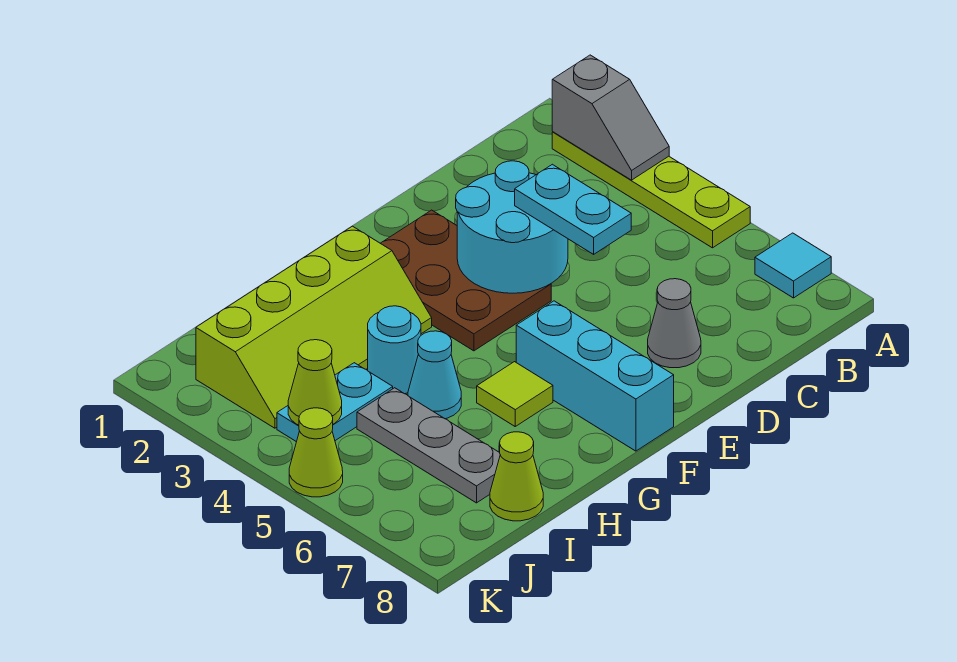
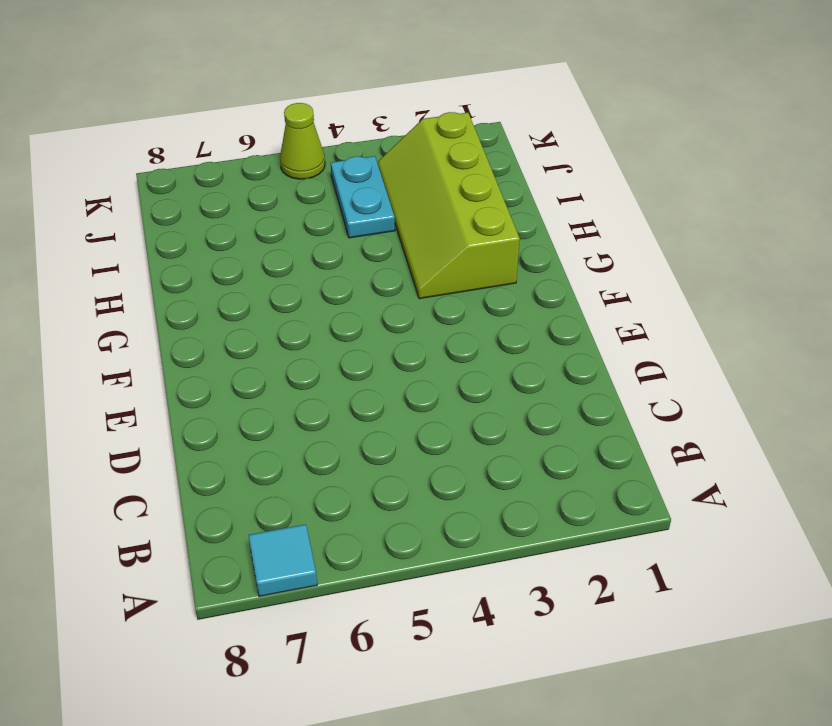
none -> lime 1x4 plate [552,132,750,248]
none -> grey 1x1 cone [648,279,701,368]
none -> brown 2x3 plate [380,210,551,351]

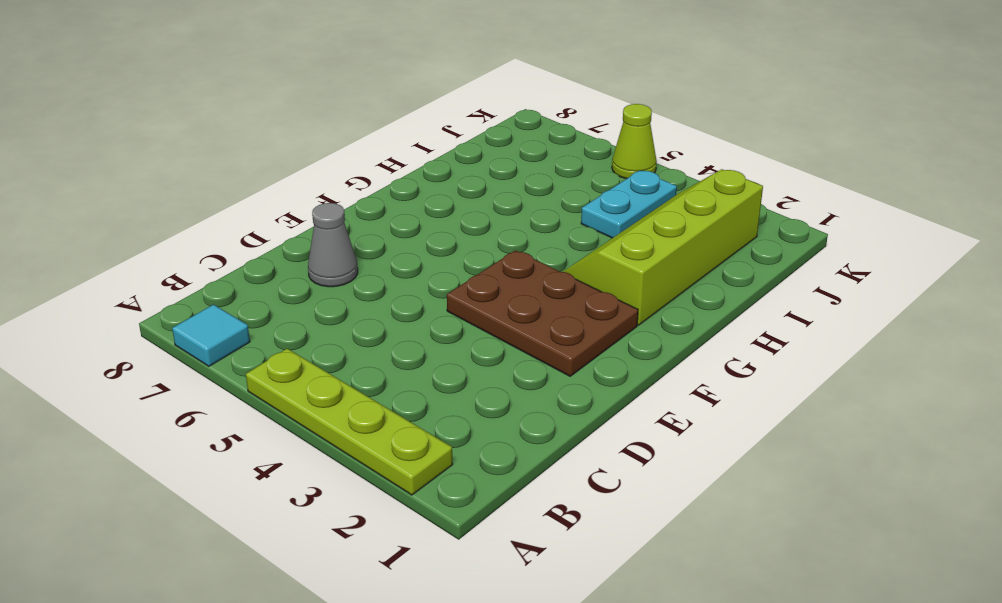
none -> cyan 1x3 brick [516,301,674,451]
none -> lime 1x1 tile [477,362,553,426]
none -> cyan 1x1 round brick [368,306,421,394]

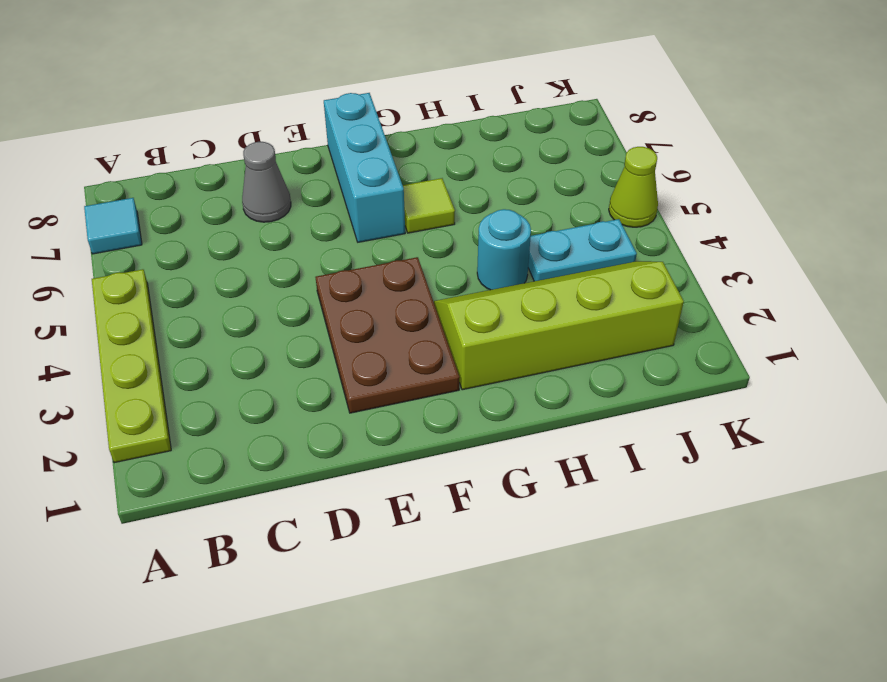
none -> cyan 1x1 cone [408,331,461,419]
none -> grey 1x3 plate [357,388,500,503]
none -> lime 1x1 cone [490,432,543,521]

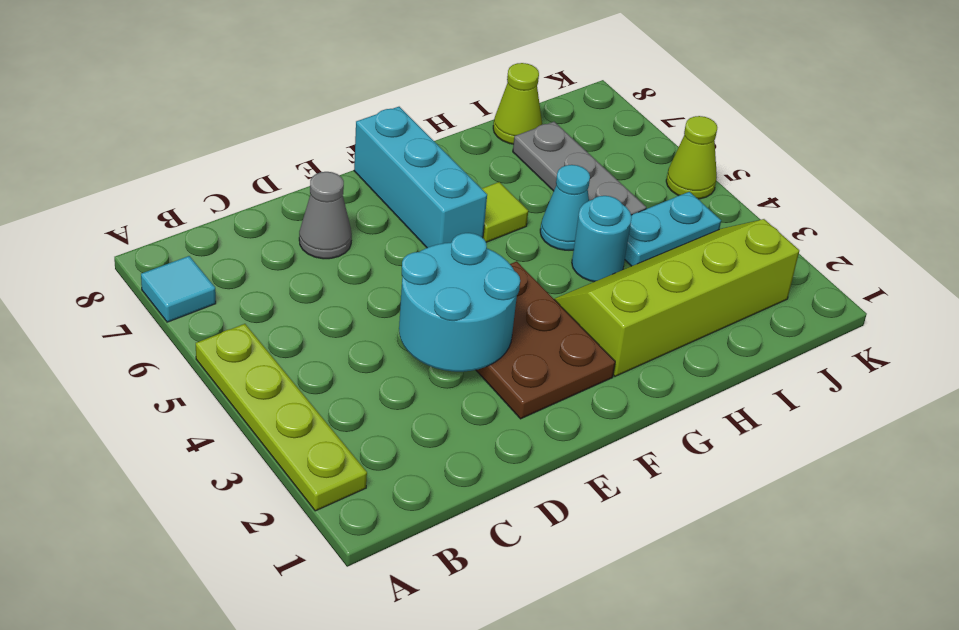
none -> grey 1x2 slope [552,55,669,180]
none -> lime 1x1 cone [288,340,342,425]
none -> cyan 1x2 plate [515,164,631,254]

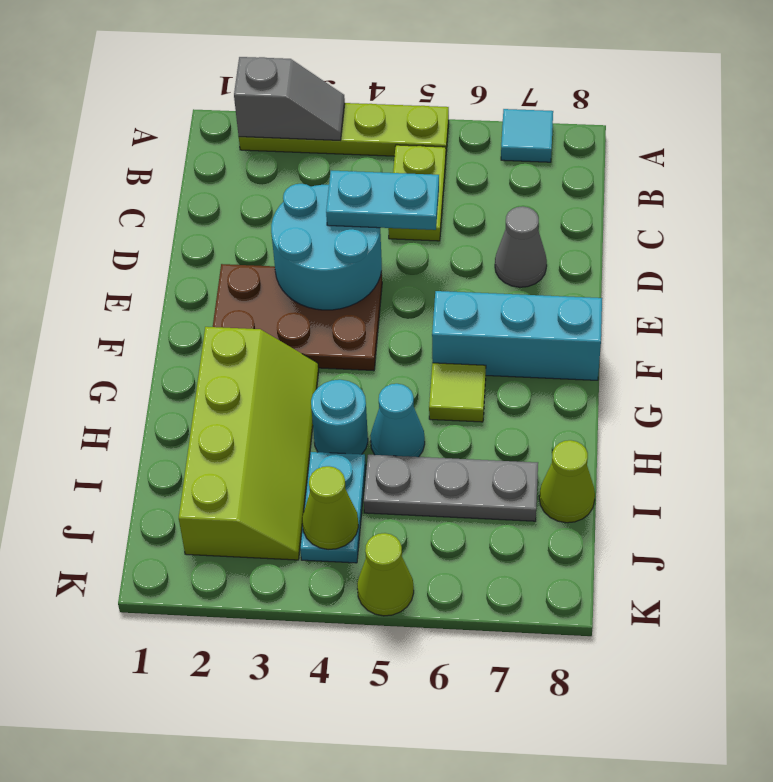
lime 1x2 plate [388,145,446,241] -> none

